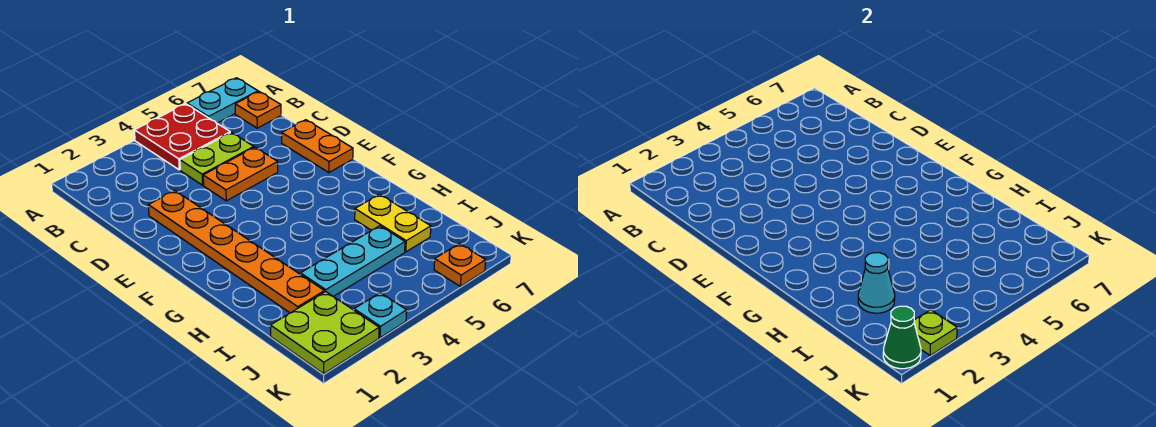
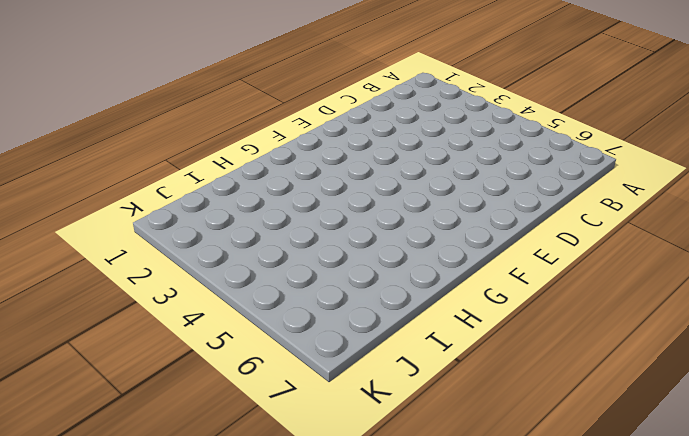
none -> red 2x2 plate [134,104,230,170]
none -> cyan 1x2 plate [187,78,258,123]
none -> orange 1x1 plate [235,92,281,128]

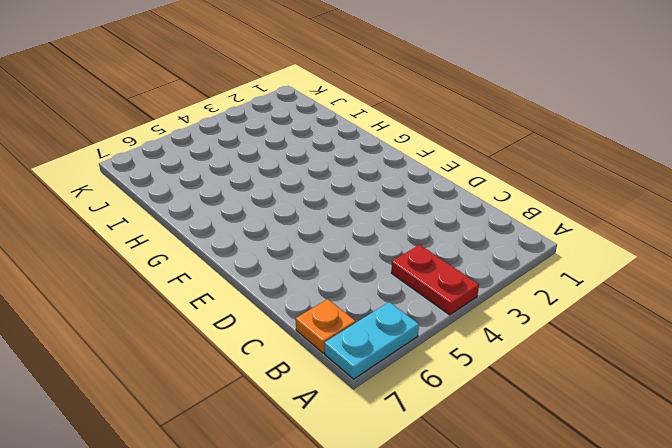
red 1x2 plate [391,245,479,315] -> red 2x2 plate [134,104,230,170]
none -> lime 1x2 plate [180,132,254,185]
none -> orange 1x6 plate [148,191,324,313]
none -> orange 1x2 plate [203,147,278,201]

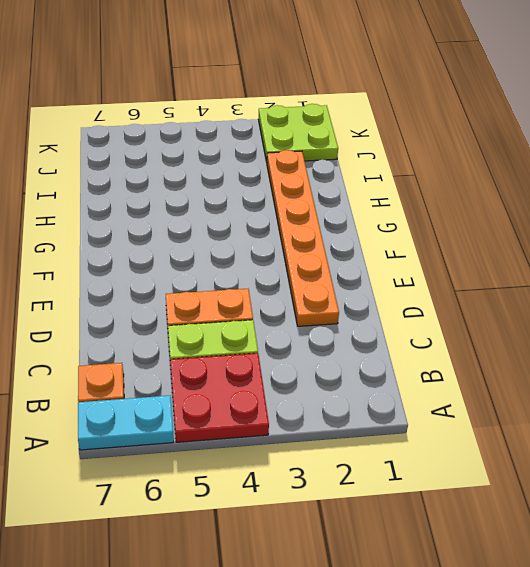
none -> orange 1x2 plate [282,120,353,173]
none -> yellow 1x2 plate [355,194,431,252]
none -> cyan 1x3 plate [301,226,405,296]

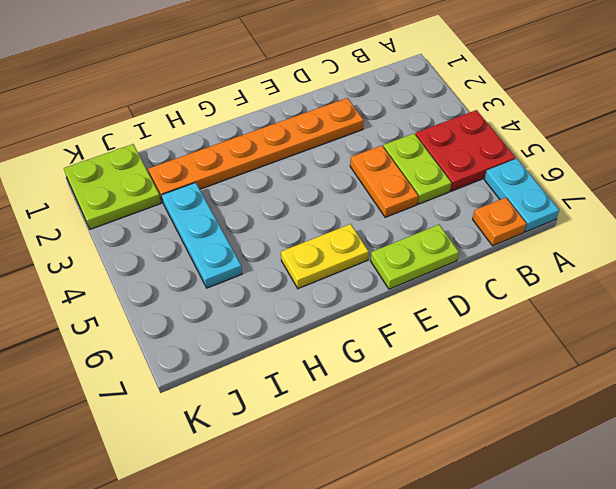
lime 1x2 plate [370,225,459,289] -> orange 1x2 plate [282,120,353,173]
yellow 1x2 plate [281,224,369,289] -> yellow 1x2 plate moved to [355,194,431,252]
none -> cyan 1x1 plate [354,293,407,338]
none -> orange 1x1 plate [434,243,486,286]
none -> cyan 1x1 cone [858,253,895,313]

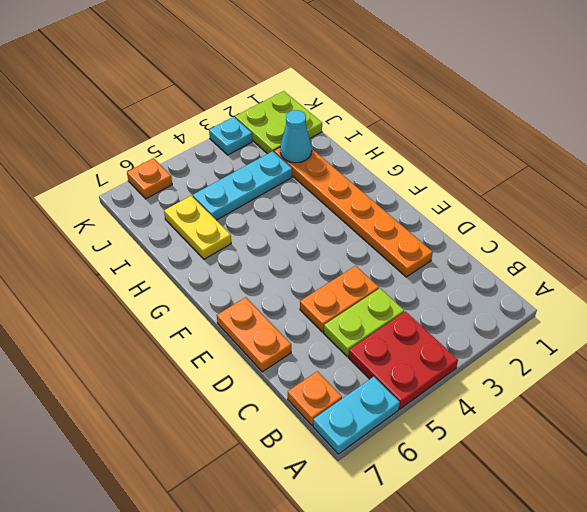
none -> green 1x1 cone [883,306,921,369]
none -> lime 1x1 plate [914,310,957,355]

